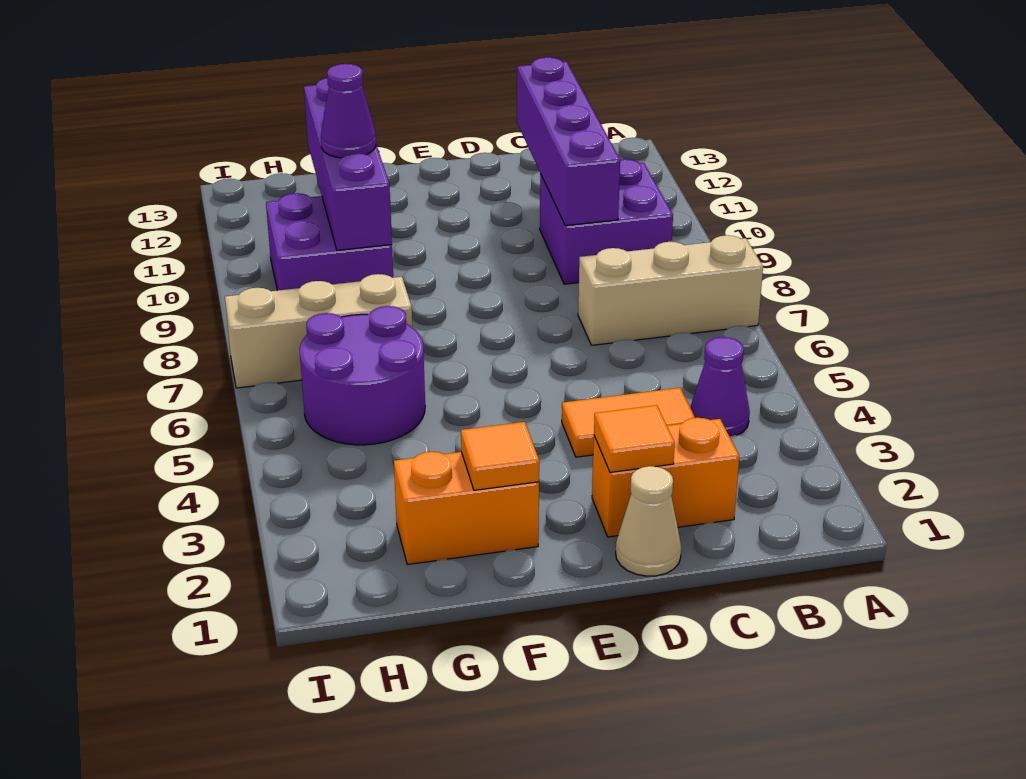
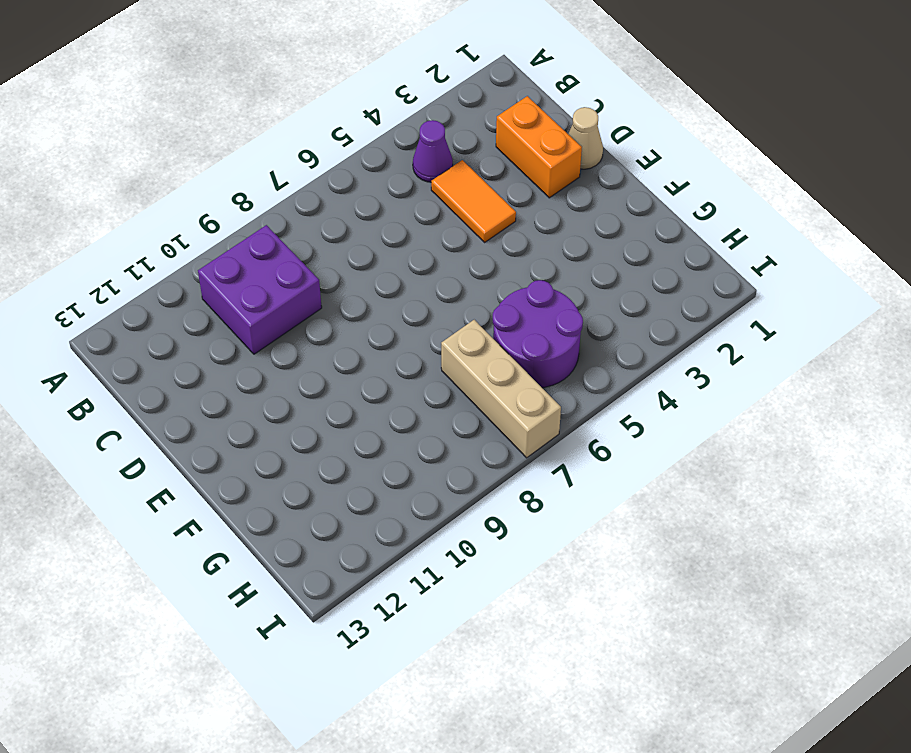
none -> tan 1x3 brick [578,235,763,345]
none -> orange 1x2 brick [394,452,539,565]
none -> purple 2x2 brick [266,193,393,290]

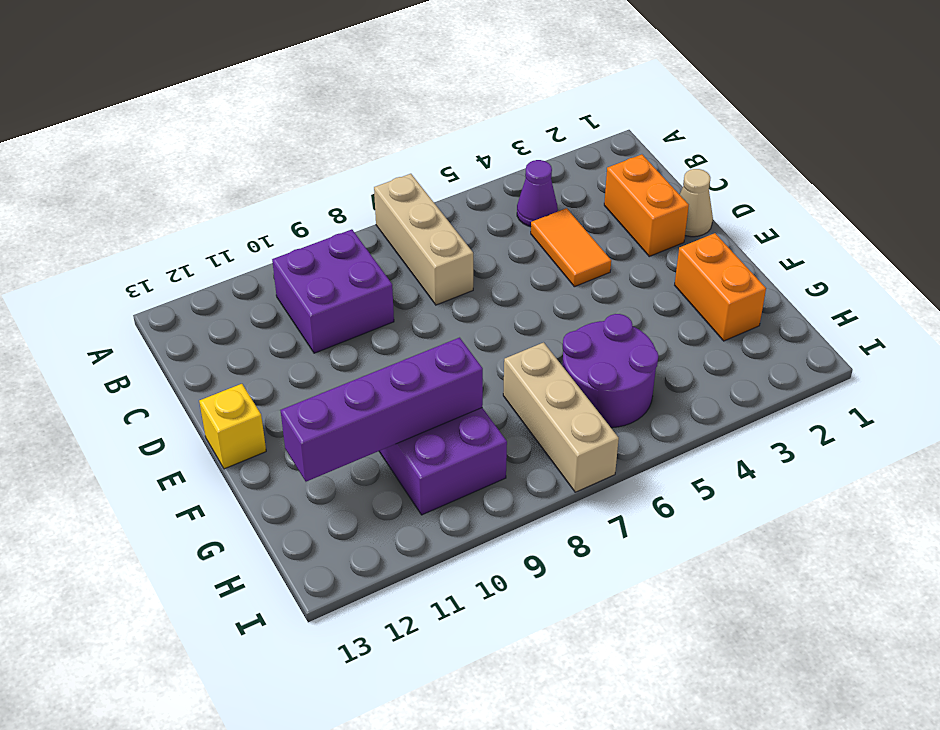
yellow 1x1 brick [199,384,266,469] -> none
none -> purple 1x4 brick [517,57,620,226]
none -> orange 1x1 tile [594,405,675,472]
none -> orange 1x1 tile [461,422,539,490]

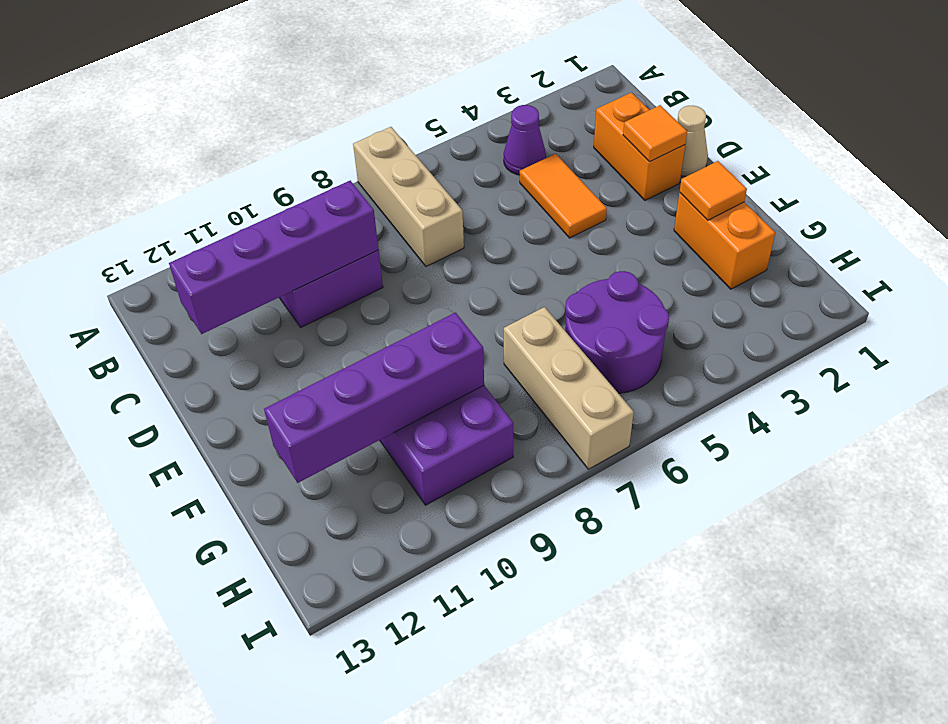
none -> purple 1x1 cone [321,64,376,158]

